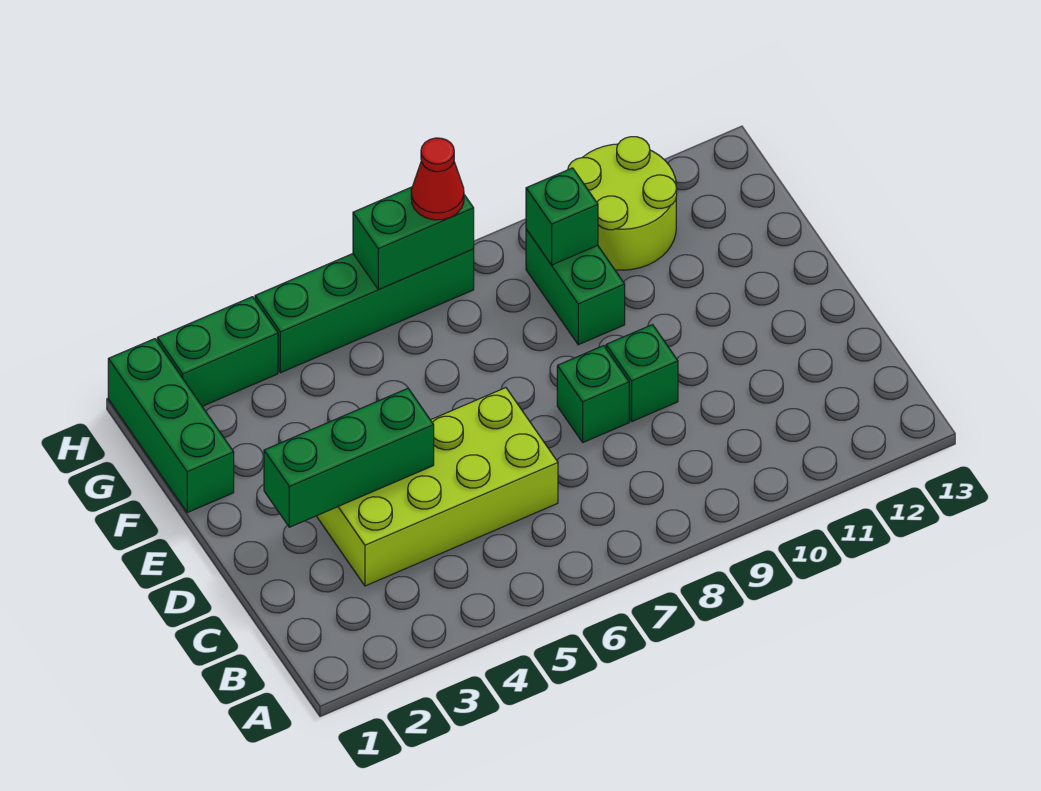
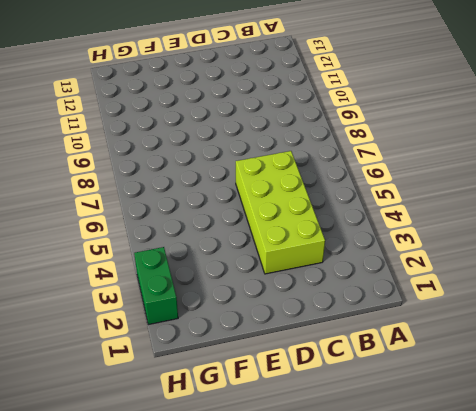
none -> green 1x1 brick [557,346,629,442]
none -> green 1x1 brick [606,325,678,421]
none -> green 1x3 brick [108,339,234,512]

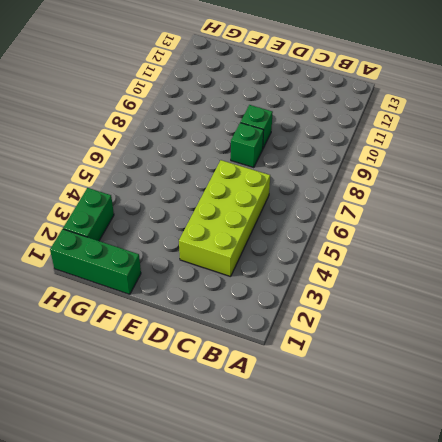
none -> green 1x2 brick [526,229,625,345]
none -> lime 2x2 round brick [568,137,677,270]
none -> green 1x4 brick [255,249,474,373]

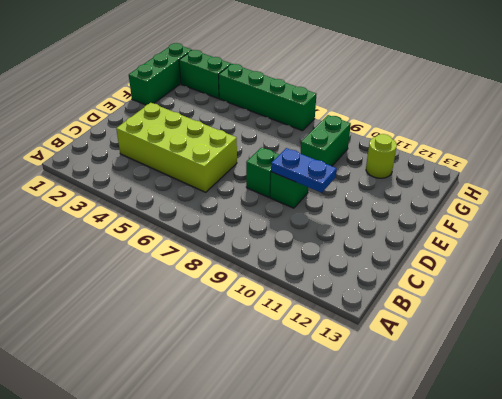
blue 1x2 plate [271,148,337,193] -> none
lime 1x1 round brick [366,134,397,178] -> lime 2x2 round brick [568,137,677,270]
none -> green 1x3 brick [264,388,434,527]
none -> green 1x1 brick [526,168,598,265]
none -> green 1x2 brick [353,187,474,289]

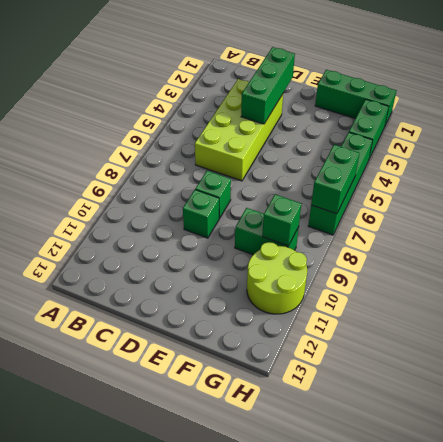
none -> red 1x1 cone [411,138,464,220]

